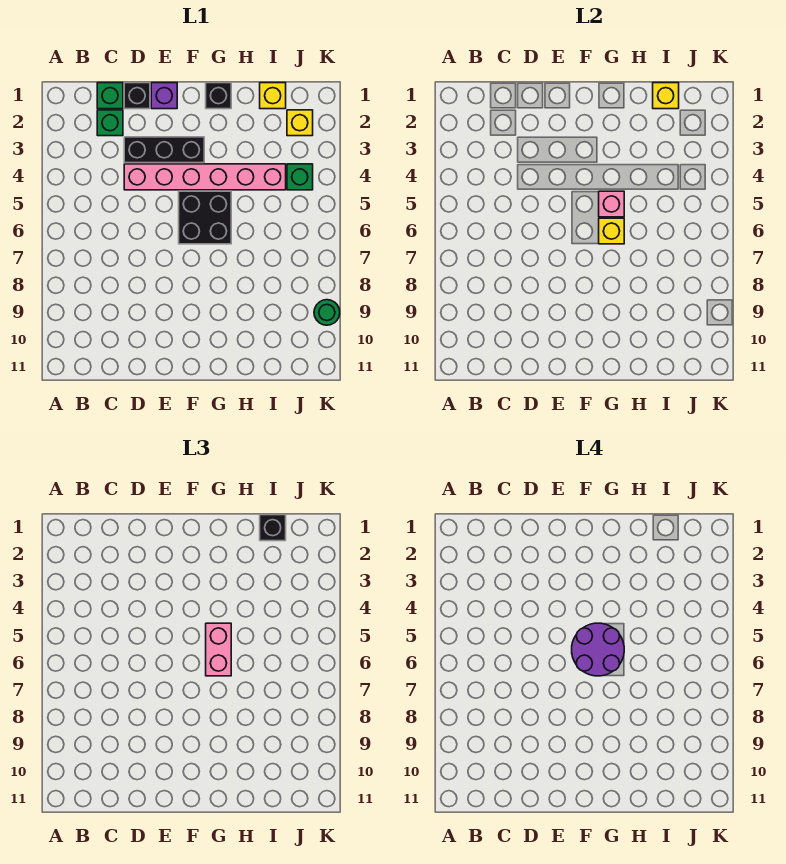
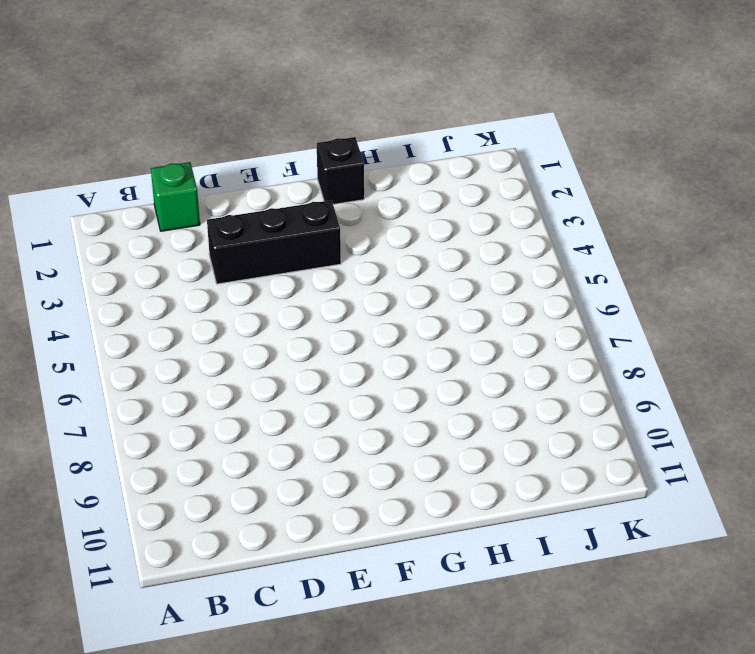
none -> green 1x1 brick [97,110,123,136]
none -> black 1x1 brick [124,83,150,109]
none -> pink 1x6 brick [124,164,286,190]

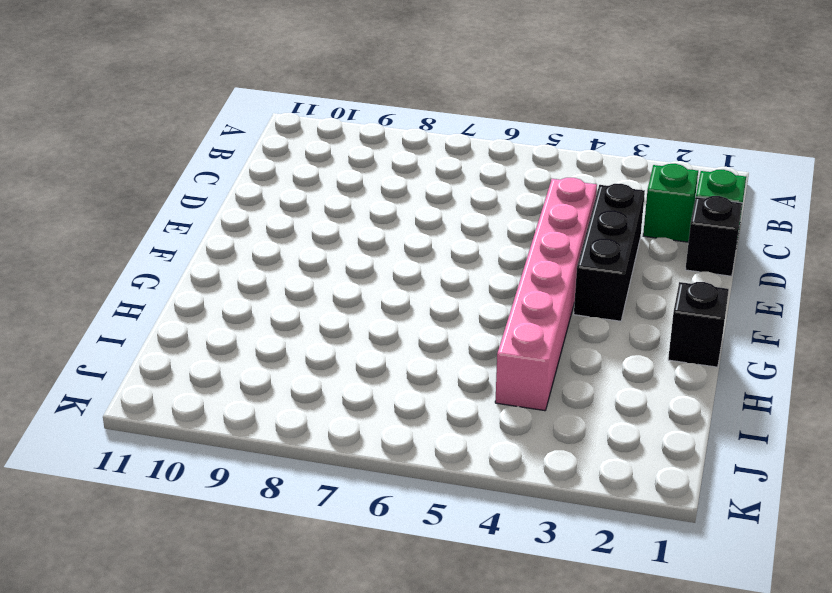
none -> purple 1x1 brick [151,83,177,109]
none -> black 2x2 brick [179,191,231,244]
none -> yellow 1x1 brick [260,83,286,109]

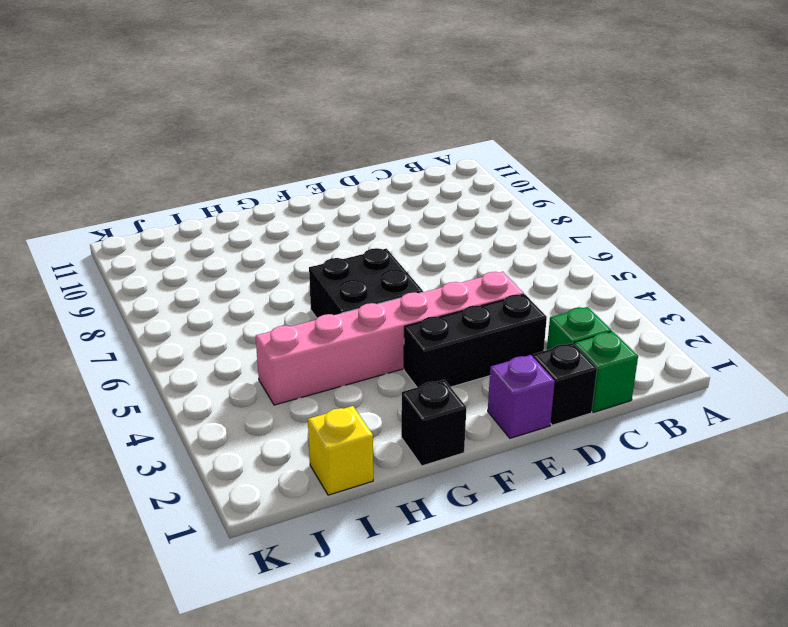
none -> yellow 1x1 brick [287,110,313,136]
none -> green 1x1 brick [287,164,313,190]
none -> green 1x1 round brick [314,300,340,325]

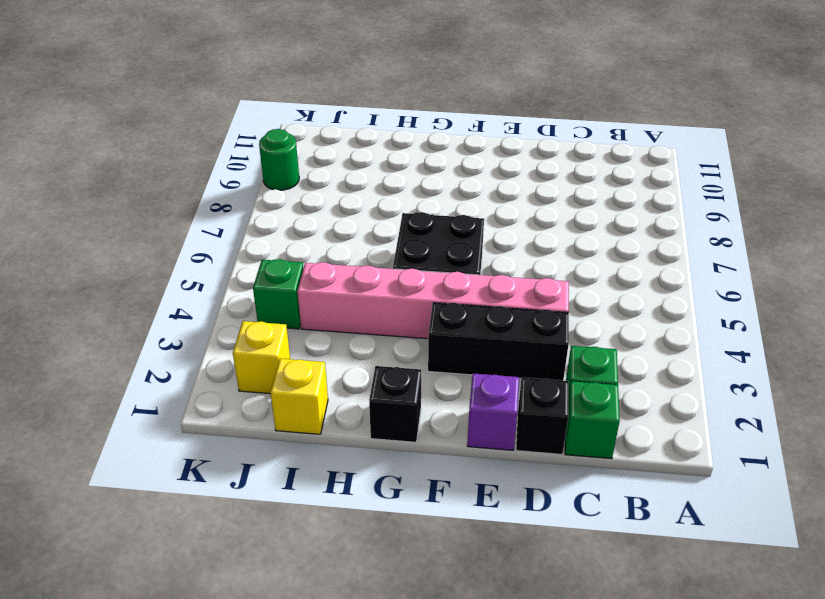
none -> pink 1x1 brick [599,191,624,217]
none -> yellow 1x1 brick [599,218,624,244]
none -> yellow 1x1 brick [653,83,679,109]

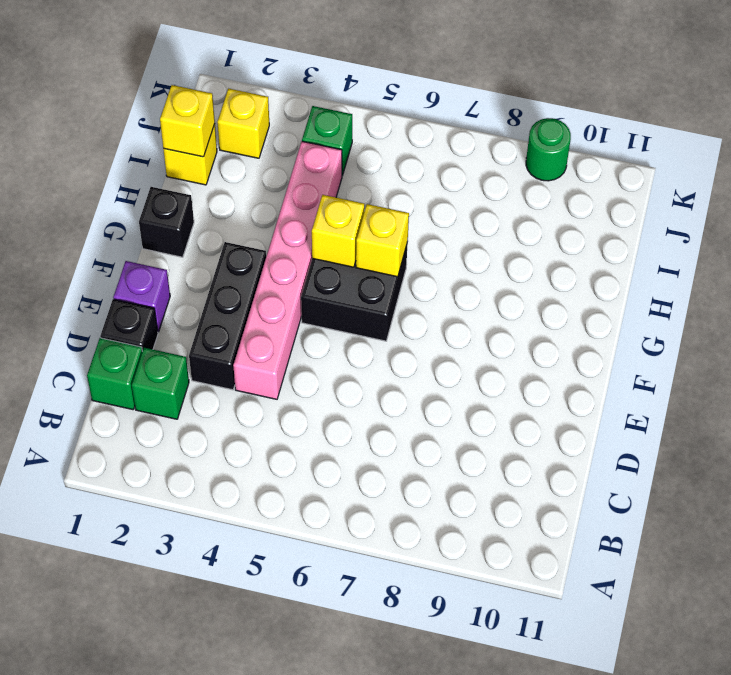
yellow 1x1 brick [312,195,365,267] -> pink 1x1 brick [599,191,624,217]
none -> pink 1x2 brick [206,623,231,676]
none -> black 1x1 brick [260,515,286,541]
none -> purple 2x2 round brick [572,623,624,676]

